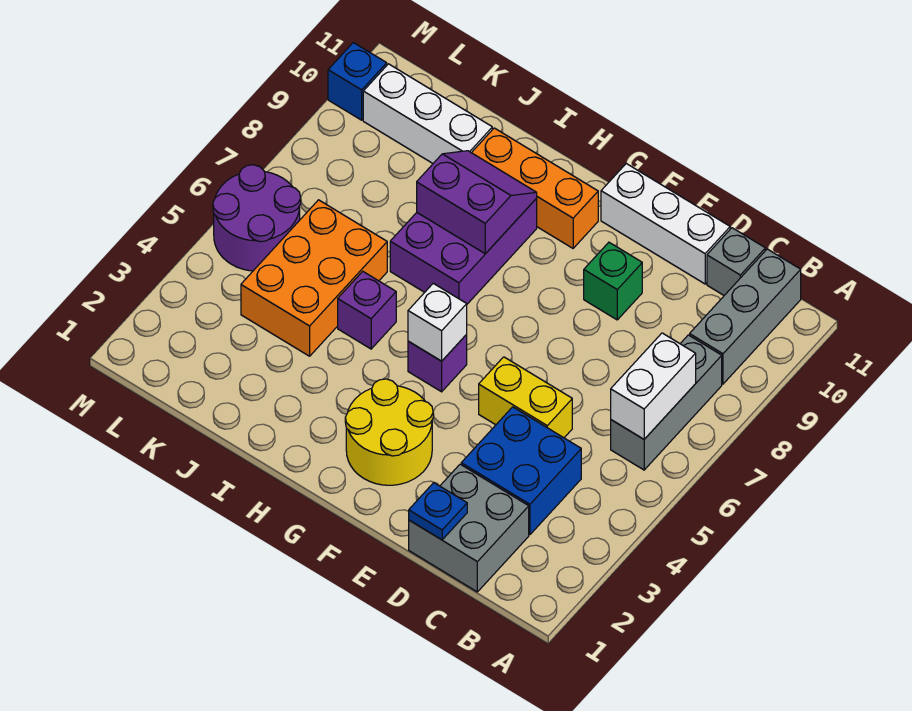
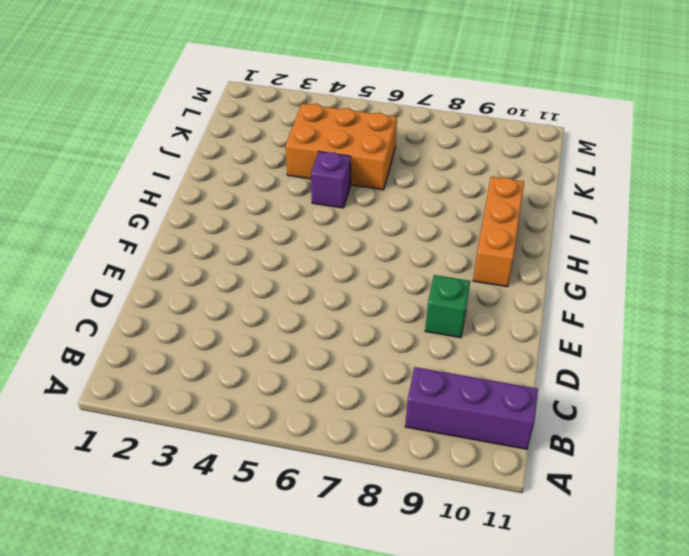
purple 1x3 brick [405,367,538,449] -> grey 1x3 brick [690,249,801,384]
none -> grey 1x3 brick [611,335,722,470]
none -> grey 2x2 brick [409,464,529,592]
none -> blue 2x2 brick [461,407,581,535]

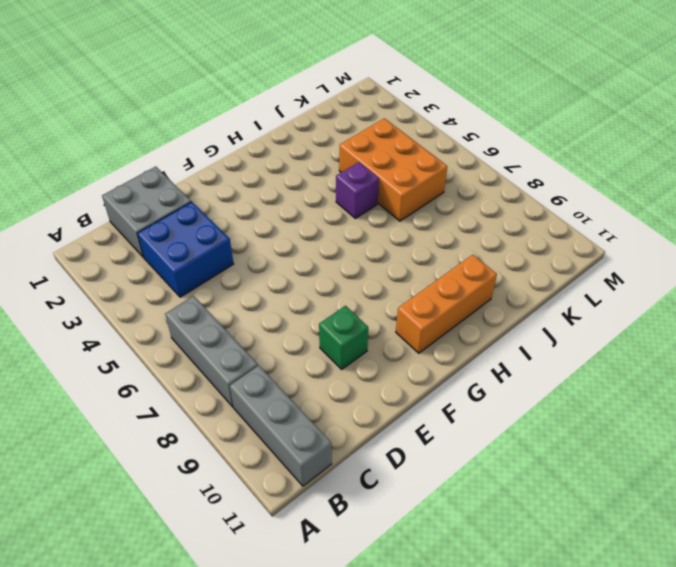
none -> grey 1x1 brick [707,228,765,295]
none -> yellow 1x2 brick [479,357,572,438]
none -> white 1x3 brick [601,164,730,284]

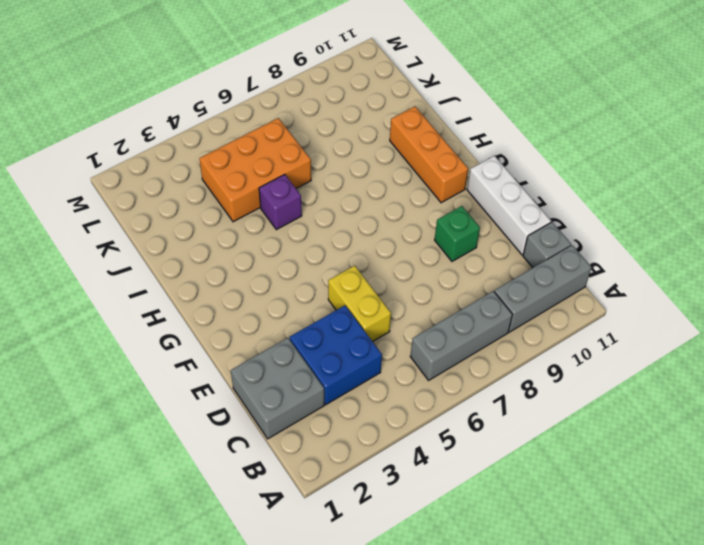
none -> yellow 2x2 round brick [345,379,433,485]
none -> purple 1x1 brick [408,335,467,392]
none -> purple 2x3 brick [390,199,537,304]

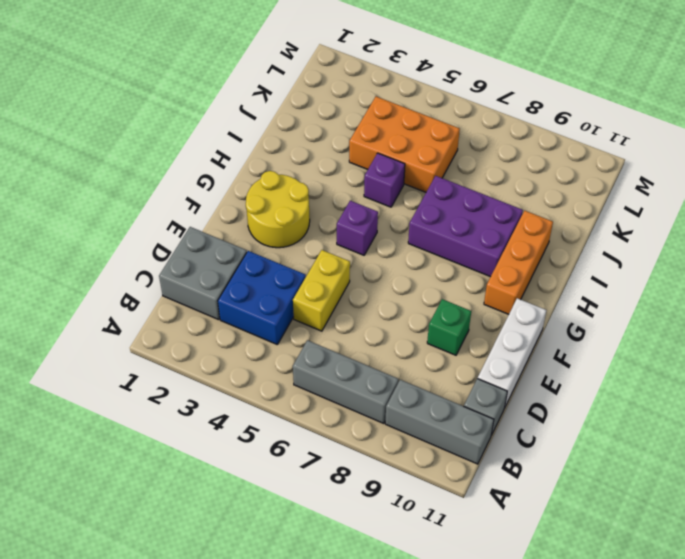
none -> white 1x3 brick [363,64,492,163]
none -> purple 2x2 round brick [213,165,301,271]
none -> blue 1x1 brick [328,43,387,120]

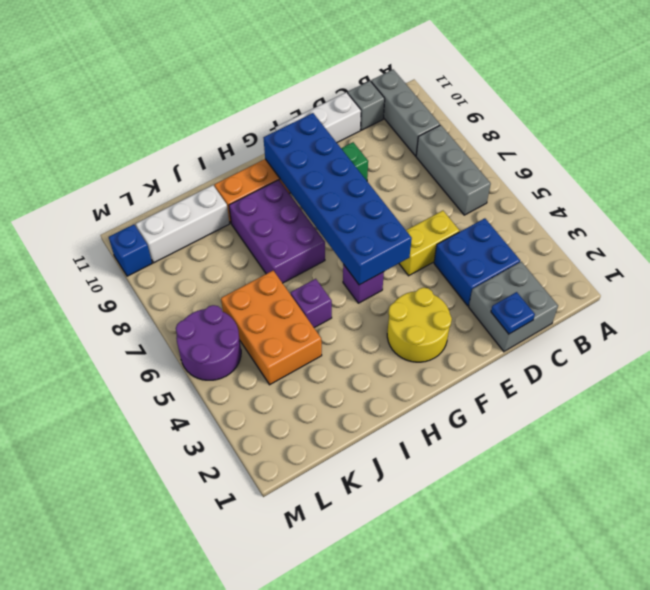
blue 2x6 brick [264,113,412,285] -> white 1x1 brick [408,283,467,361]
none -> white 1x2 brick [611,333,696,439]
none -> purple 2x2 slope [417,151,537,254]

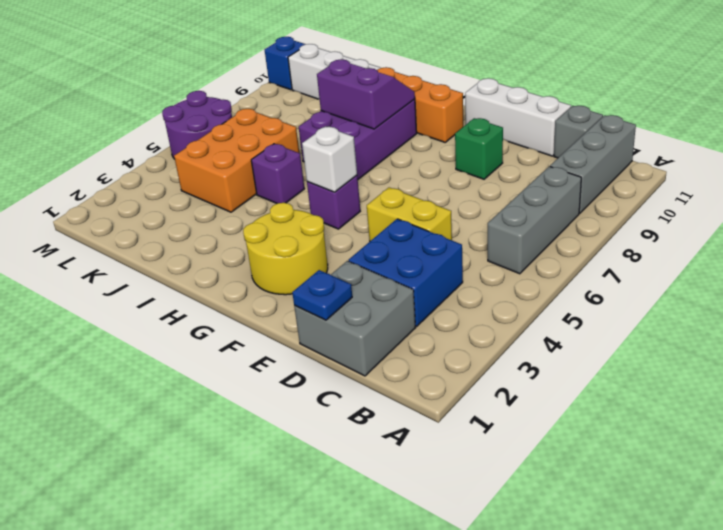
none -> white 1x2 brick [611,333,696,439]

